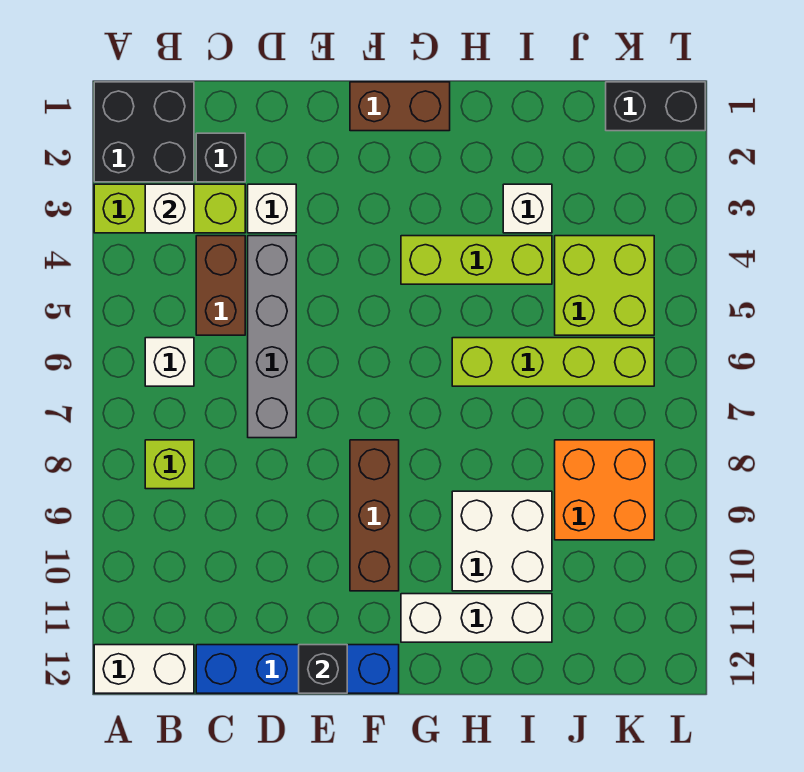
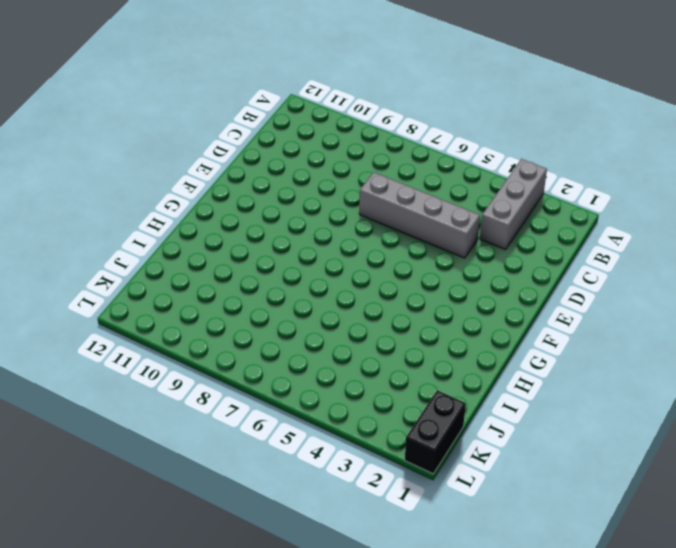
grey 1x3 brick [480,159,547,250] -> lime 1x3 brick [94,184,245,233]
none -> black 2x2 brick [94,82,194,182]
none -> white 1x2 brick [94,645,194,693]
none -> white 1x1 brick [145,338,194,386]

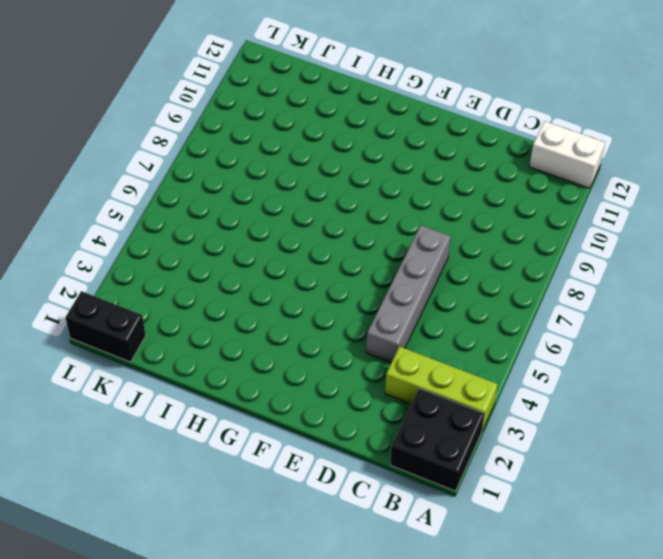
none -> white 1x1 brick [145,338,194,386]
none -> lime 1x1 brick [145,440,194,489]
none -> black 1x1 brick [196,133,245,182]

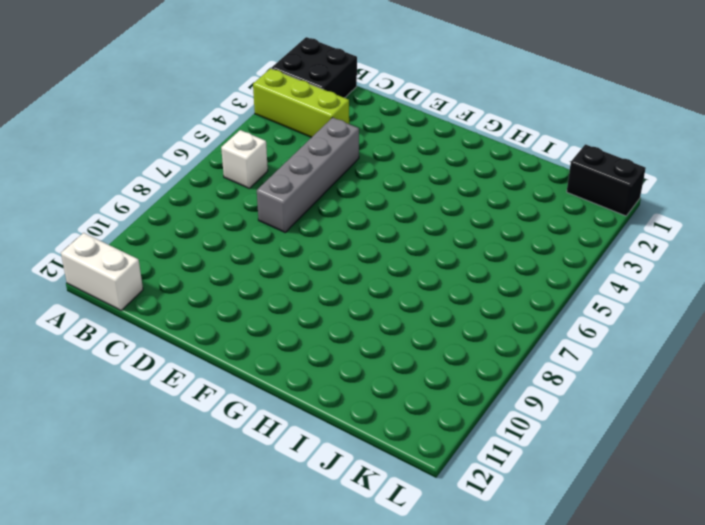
none -> lime 1x1 brick [145,440,194,489]
none -> black 1x1 brick [196,133,245,182]
none -> brown 1x2 brick [196,236,245,335]

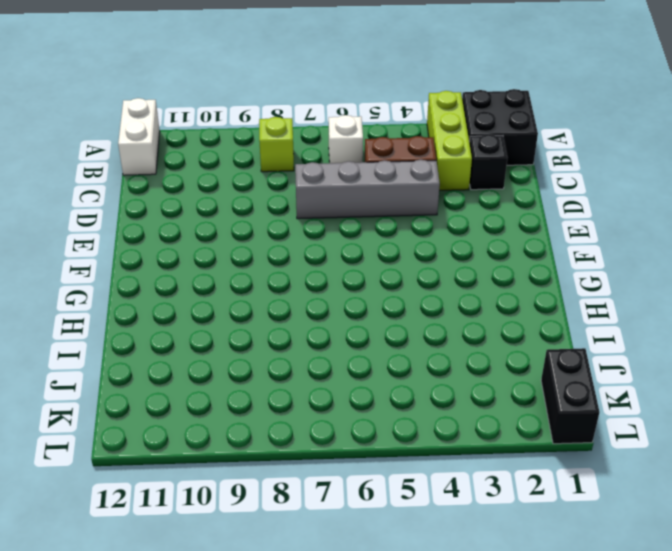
none -> blue 1x4 brick [196,645,399,693]
none -> white 1x1 brick [248,184,296,233]
none -> brown 1x2 brick [350,82,450,131]

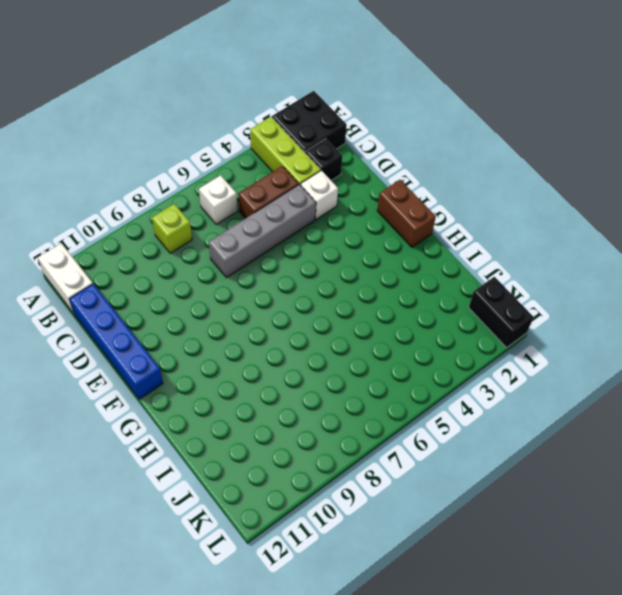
none -> brown 1x3 brick [350,440,399,591]
none -> lime 1x3 brick [401,236,552,284]
none -> white 1x3 brick [401,594,552,642]

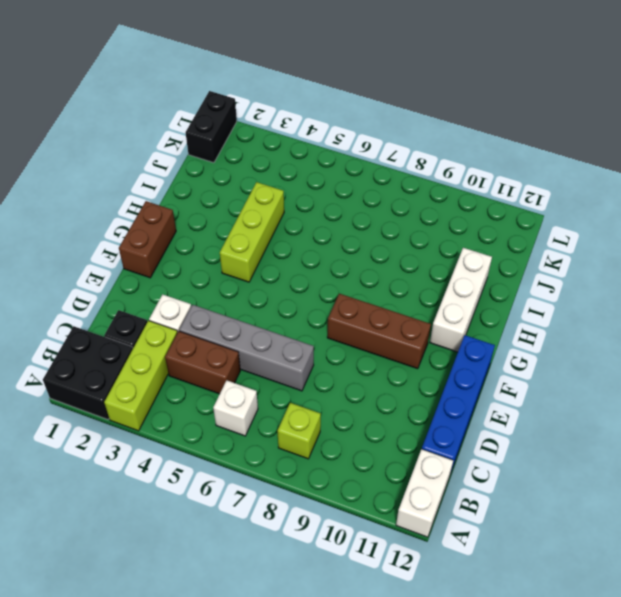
none -> lime 1x4 brick [452,338,654,386]
none -> white 2x2 brick [452,491,552,591]
none -> white 1x1 brick [503,184,552,233]

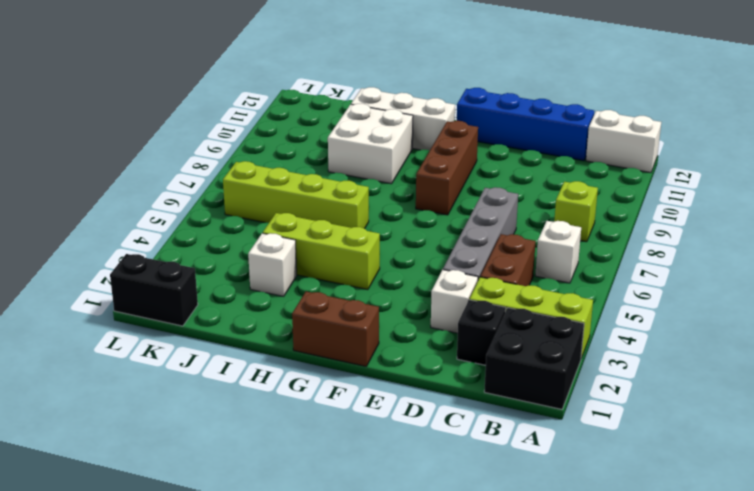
none -> lime 2x2 brick [555,236,654,335]
none -> orange 2x2 brick [555,440,654,540]
none -> white 1x1 brick [145,184,194,233]

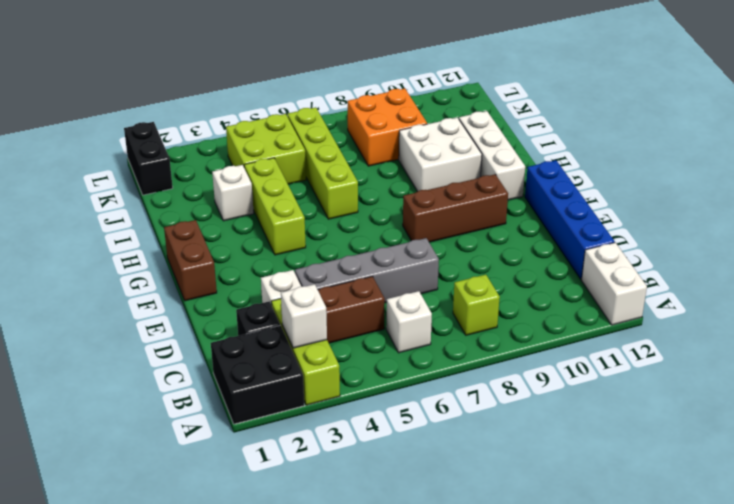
none -> black 1x1 brick [299,645,347,693]

